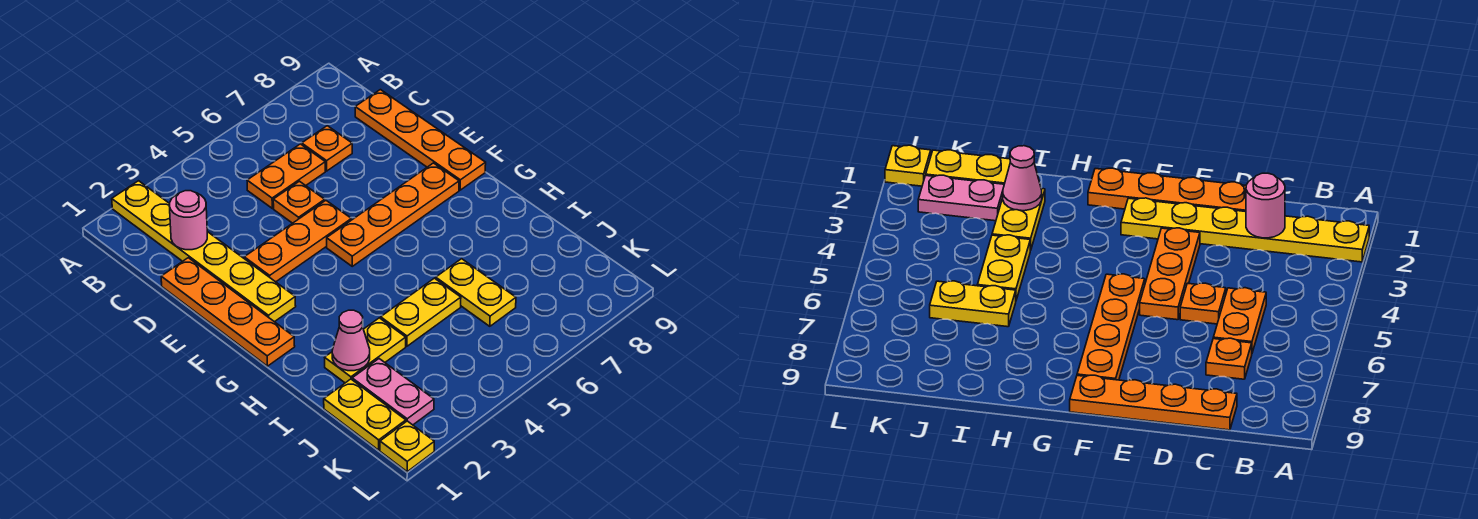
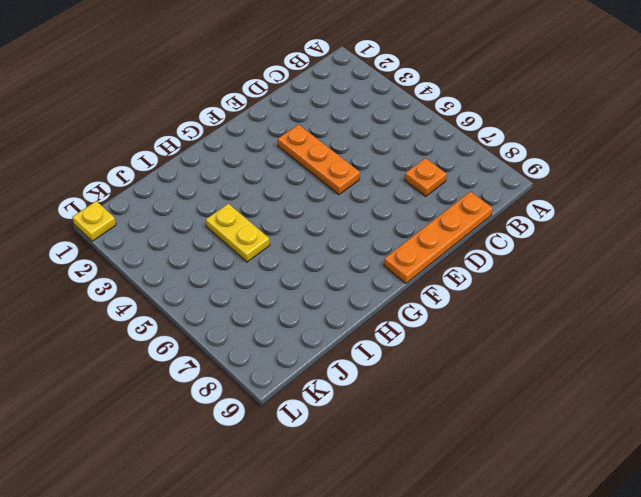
none -> yellow 1x6 plate [112,181,296,322]
none -> orange 1x2 plate [247,144,325,208]
none -> orange 1x4 plate [161,258,295,366]

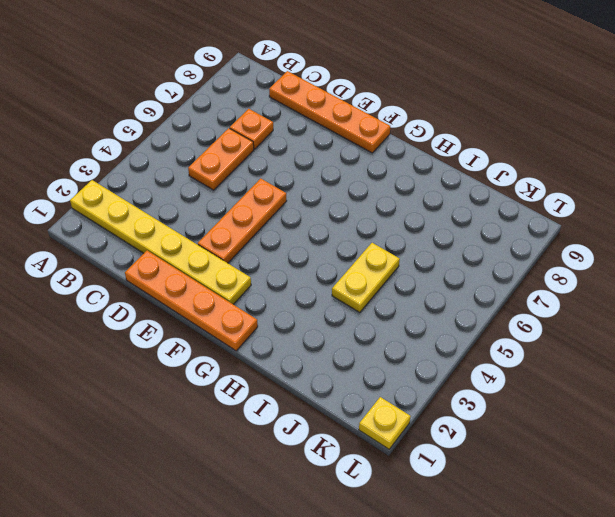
none -> orange 1x1 plate [273,181,325,223]
none -> orange 1x4 plate [327,163,459,266]
none -> yellow 1x2 plate [325,318,406,383]

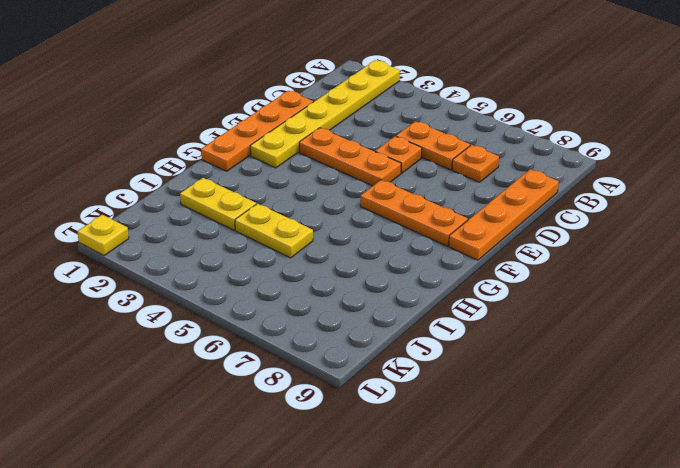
orange 1x3 plate [360,180,468,246] -> orange 1x4 plate [327,163,459,266]
none -> yellow 1x2 plate [436,259,516,326]
none -> yellow 1x2 plate [324,379,406,450]
none -> pink 1x2 plate [352,359,434,425]

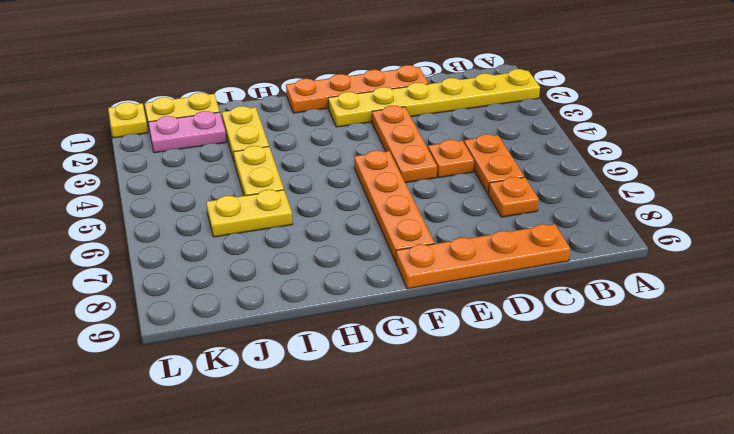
none -> pink 1x1 round brick [170,191,207,250]
none -> pink 1x1 cone [332,310,370,371]

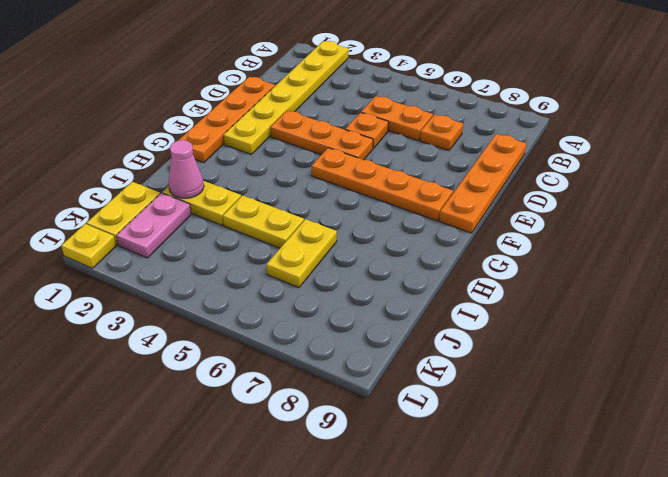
none -> pink 1x1 round brick [170,191,207,250]

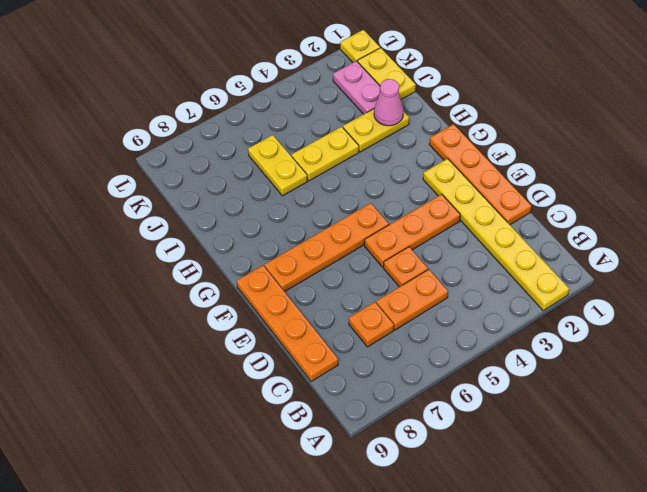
none -> pink 1x1 round brick [170,191,207,250]

